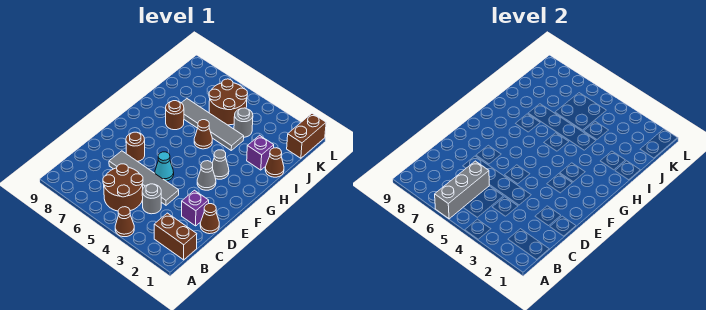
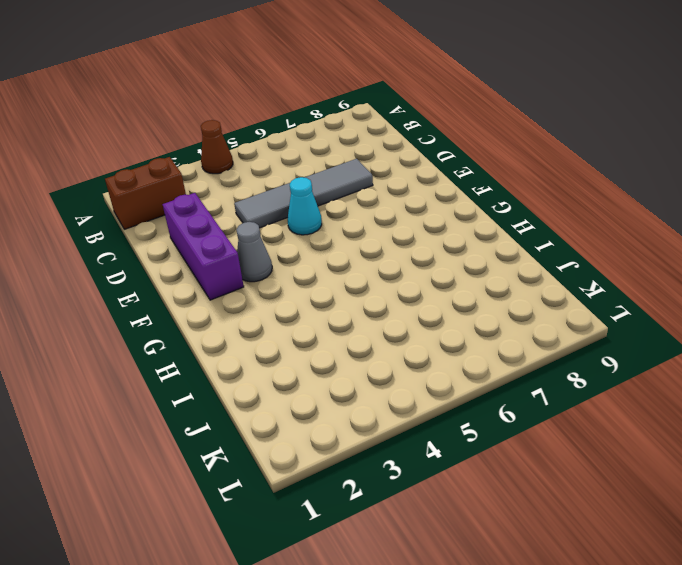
purple 1x3 brick [163,193,244,300] -> purple 1x1 brick [182,190,209,226]
none -> brown 2x2 round brick [103,164,143,211]
none -> grey 1x1 round brick [142,184,161,214]
none -> brown 1x1 cone [200,204,219,234]

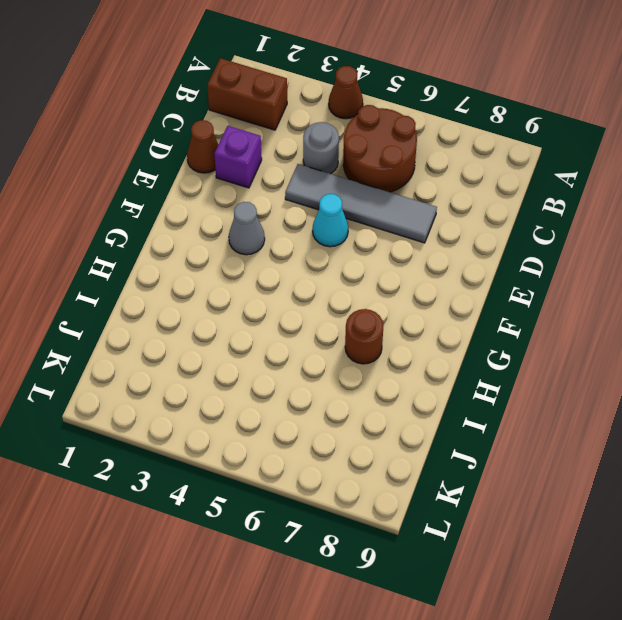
none -> brown 1x1 round brick [126,132,145,161]
none -> grey 1x1 cone [212,150,229,179]
none -> brown 1x1 cone [194,120,212,149]

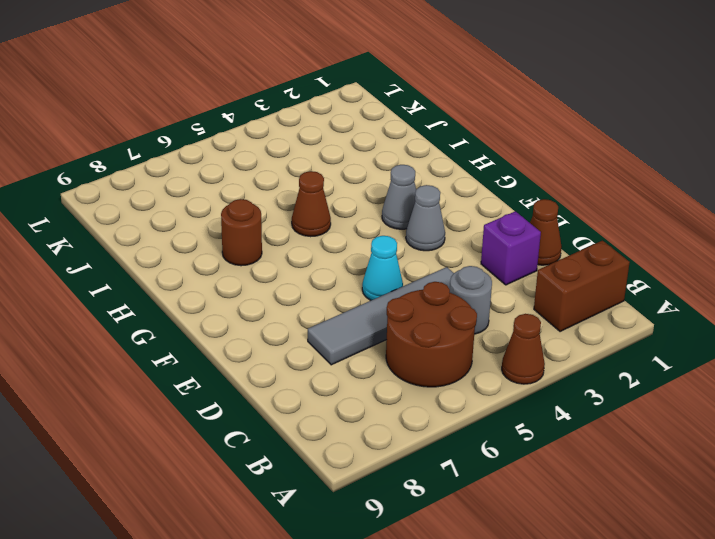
none -> brown 1x1 round brick [126,132,145,161]
none -> brown 1x1 cone [265,148,284,177]
none -> purple 1x1 brick [247,135,274,170]

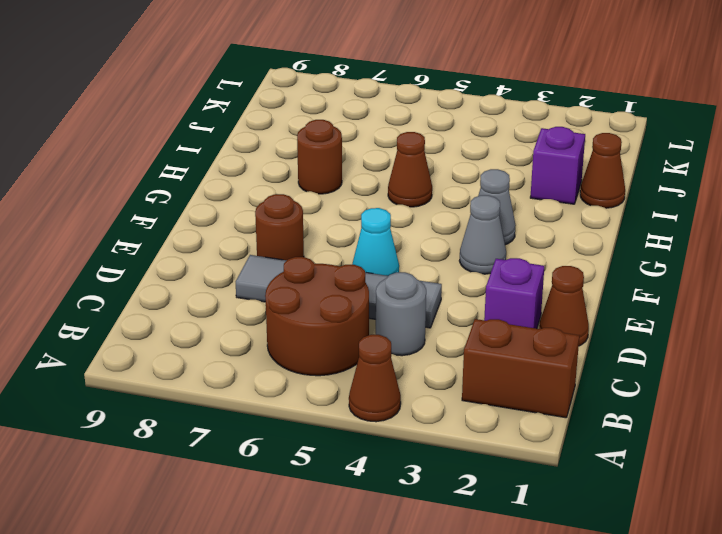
none -> grey 1x4 tile [182,99,244,150]
none -> grey 1x1 round brick [234,108,253,137]
none -> brown 2x2 round brick [209,79,248,125]

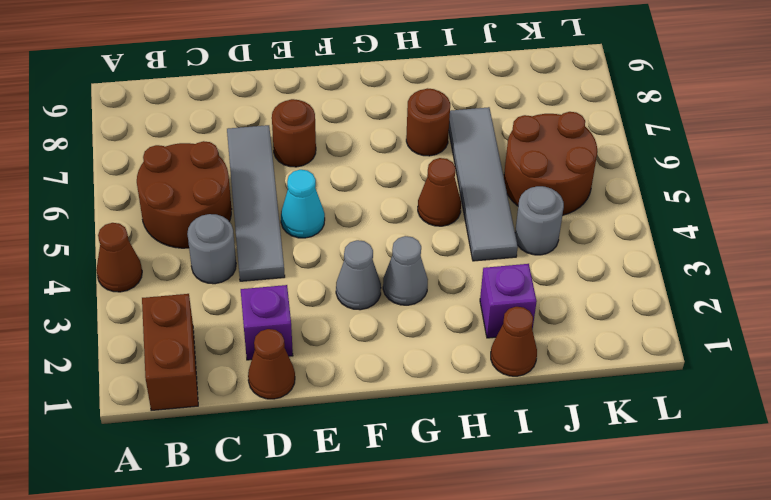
none -> brown 1x2 brick [287,113,326,158]
none -> grey 1x3 brick [435,161,489,219]

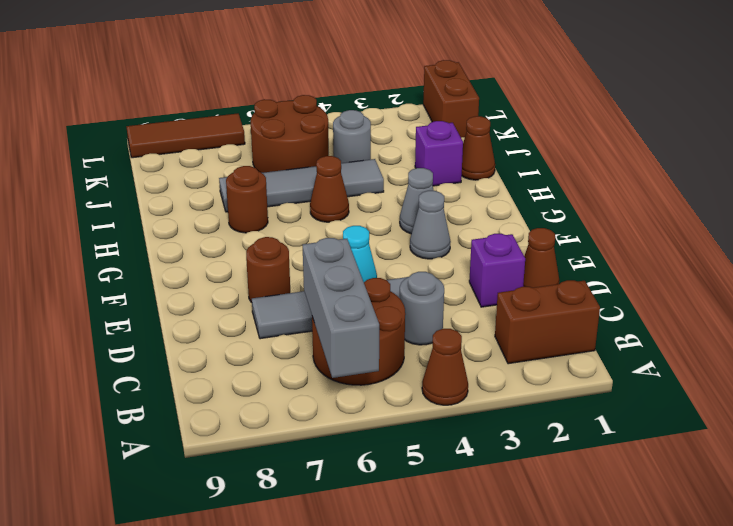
brown 1x3 tile [126,113,245,158] -> none

